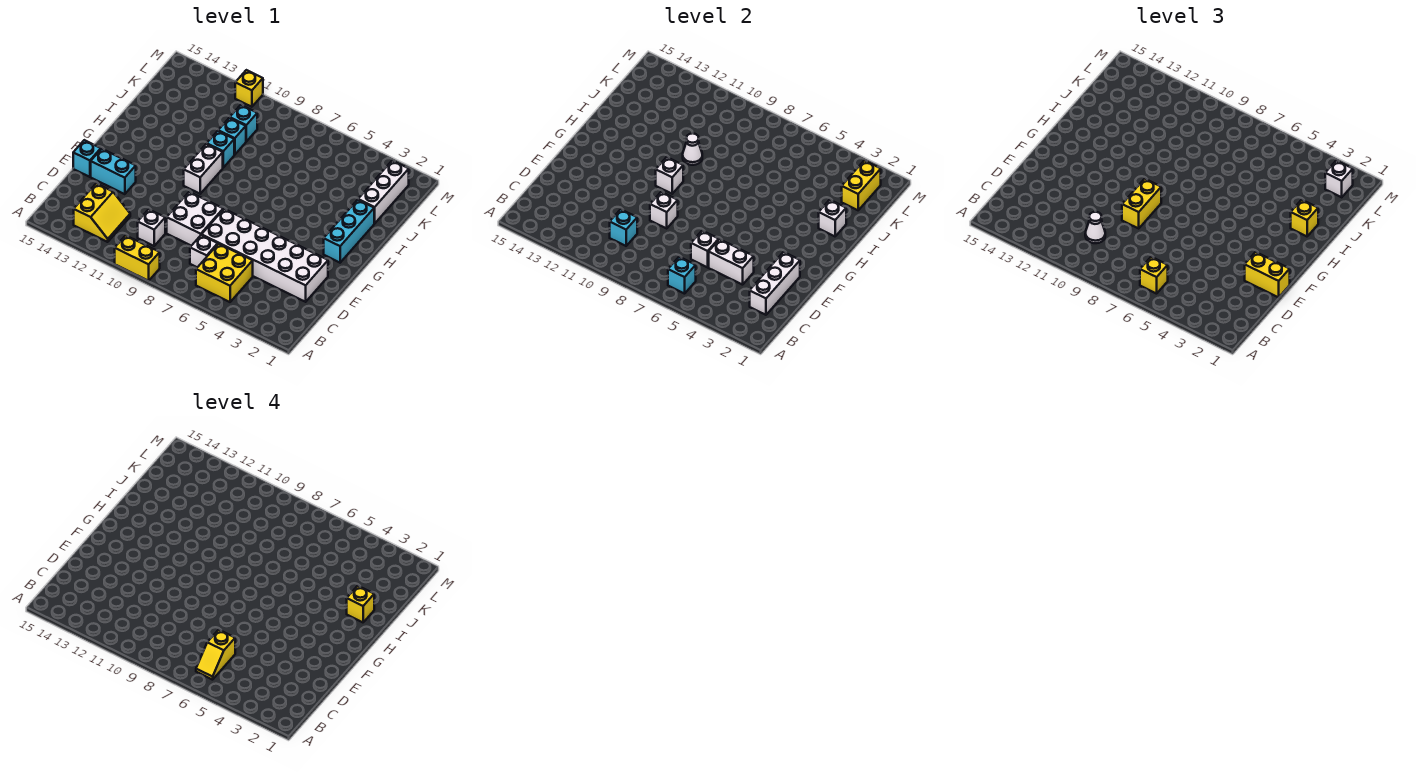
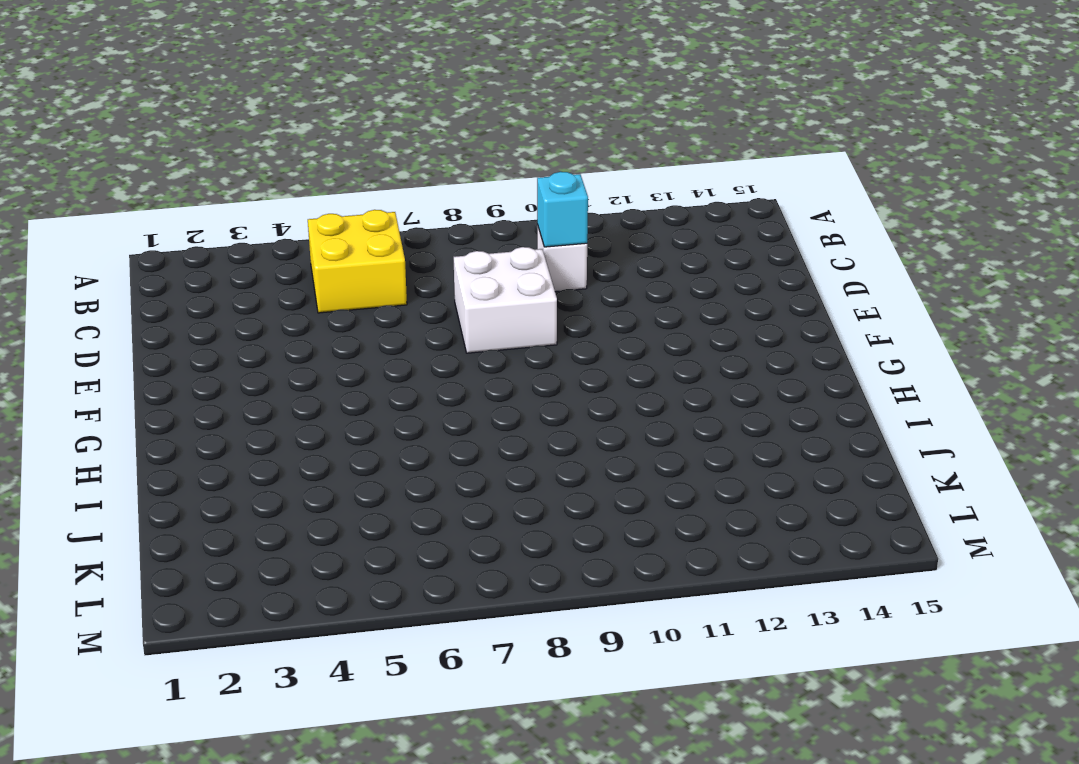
none -> yellow 1x2 brick [115,235,160,281]
none -> yellow 2x2 slope [74,183,130,242]
none -> white 1x1 brick [190,235,218,267]
none -> white 2x6 brick [202,209,328,302]

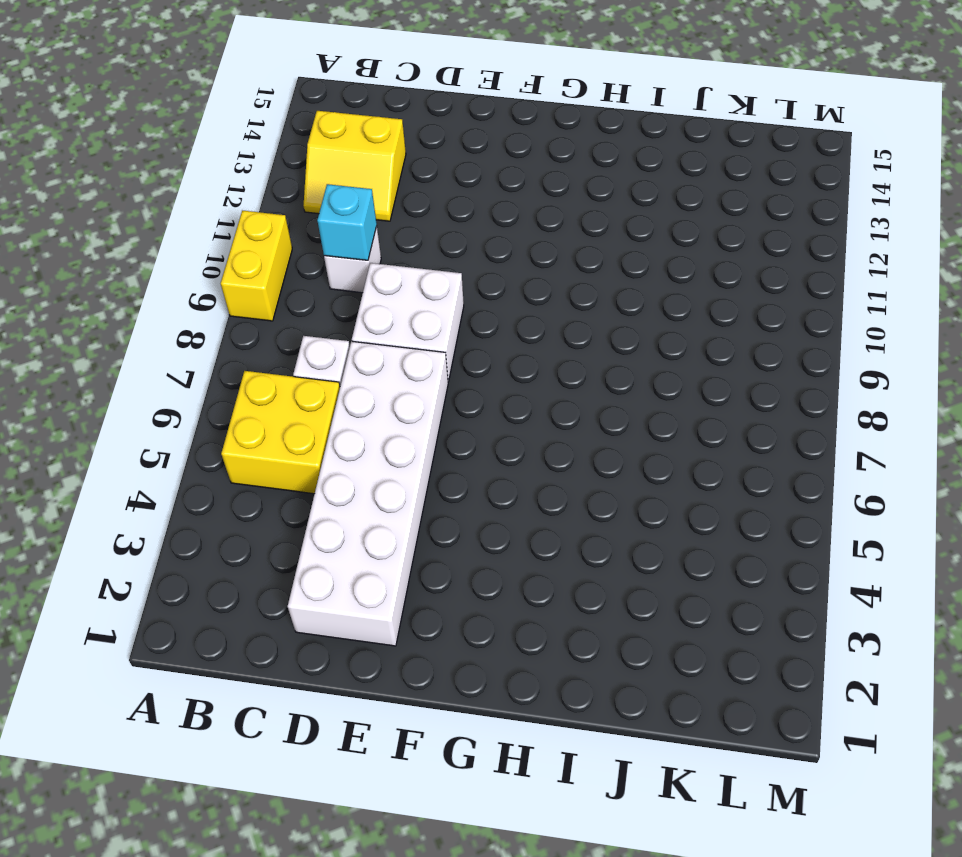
none -> cyan 1x2 brick [91,149,136,194]
none -> cyan 1x1 brick [73,140,101,177]
none -> cyan 1x3 brick [324,200,375,263]
none -> white 1x2 brick [184,144,223,194]

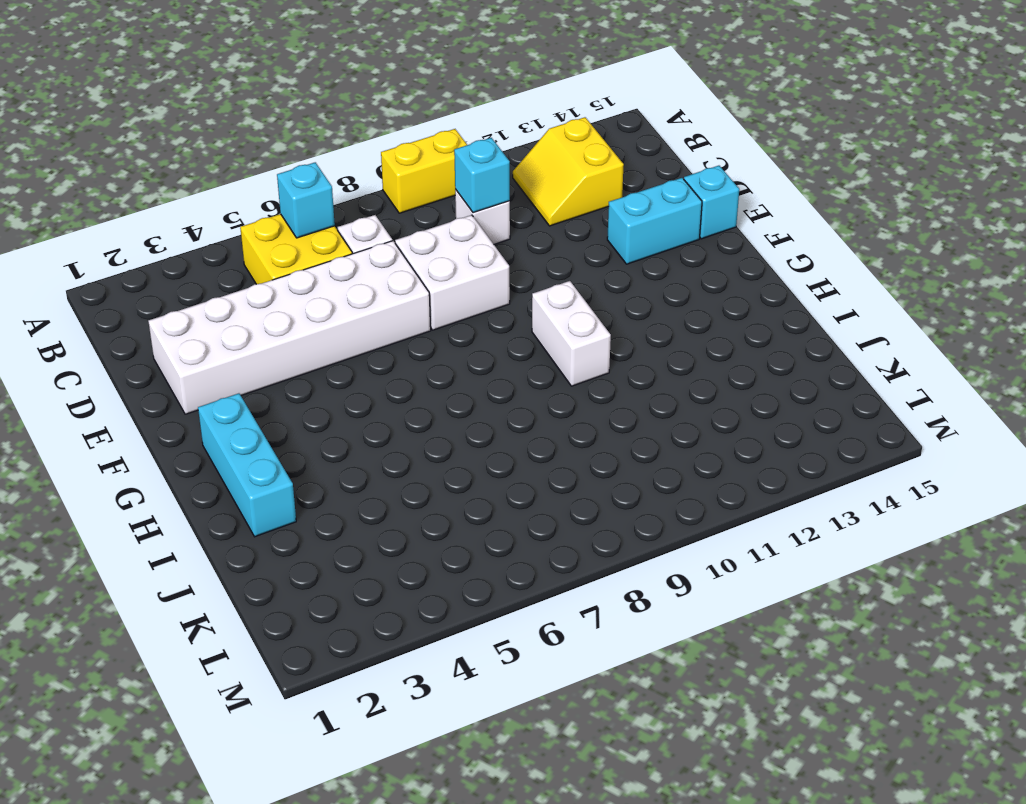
none -> cyan 1x1 brick [207,131,234,167]
none -> white 1x3 brick [358,161,409,223]
none -> cyan 1x1 brick [218,118,246,155]
none -> cyan 1x1 brick [230,105,257,141]

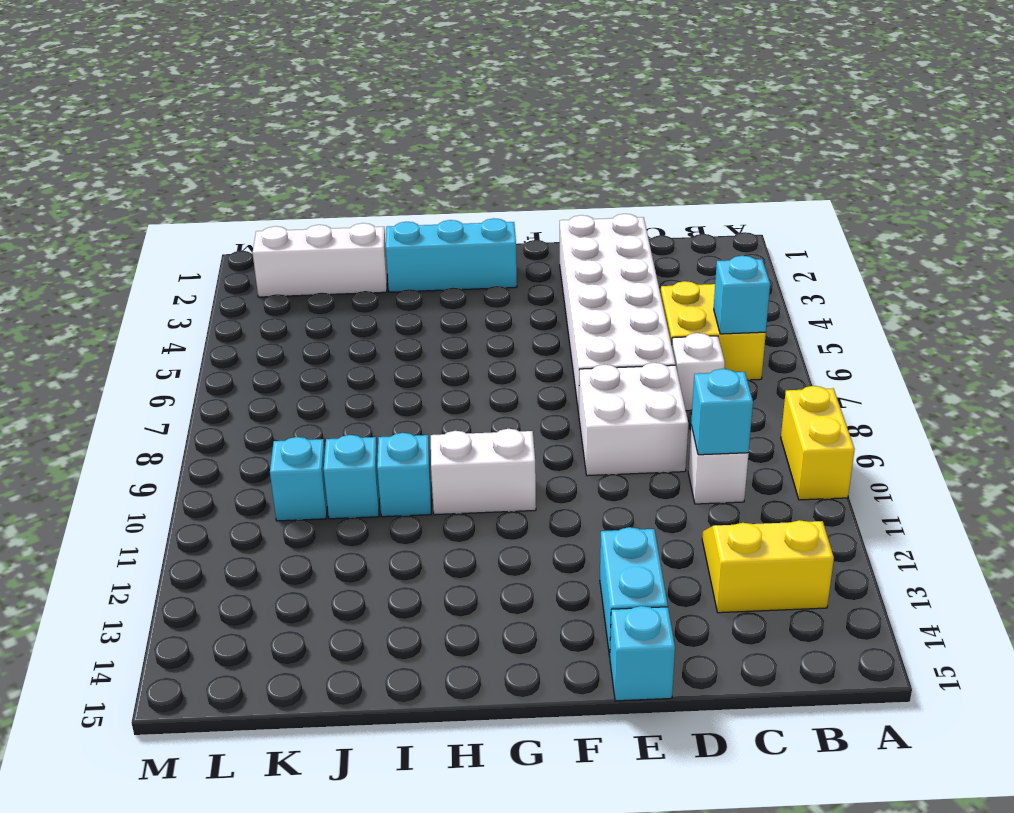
none -> yellow 1x1 brick [235,70,263,107]
none -> white 1x3 brick [750,252,800,315]
none -> white 1x2 brick [709,239,754,285]
none -> white 1x1 brick [691,231,719,267]

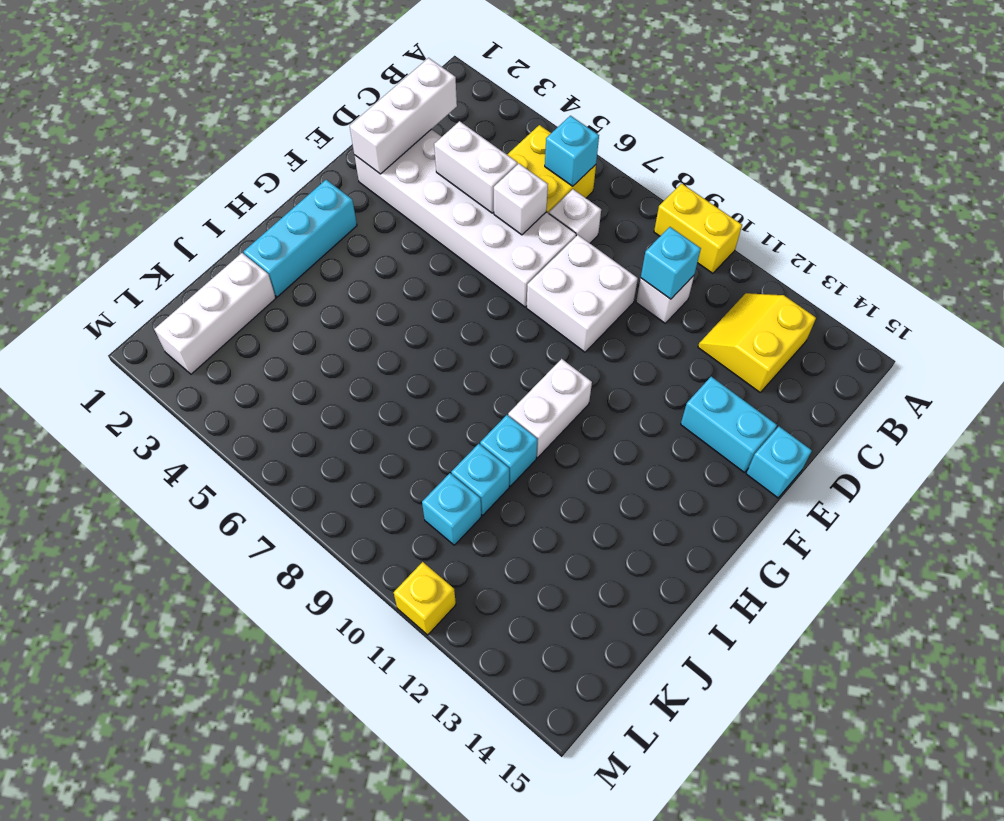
none -> white 1x1 brick [650,192,678,228]
none -> white 1x1 brick [656,157,683,194]
none -> white 1x1 brick [819,200,846,236]
none -> white 1x1 cone [683,133,702,165]

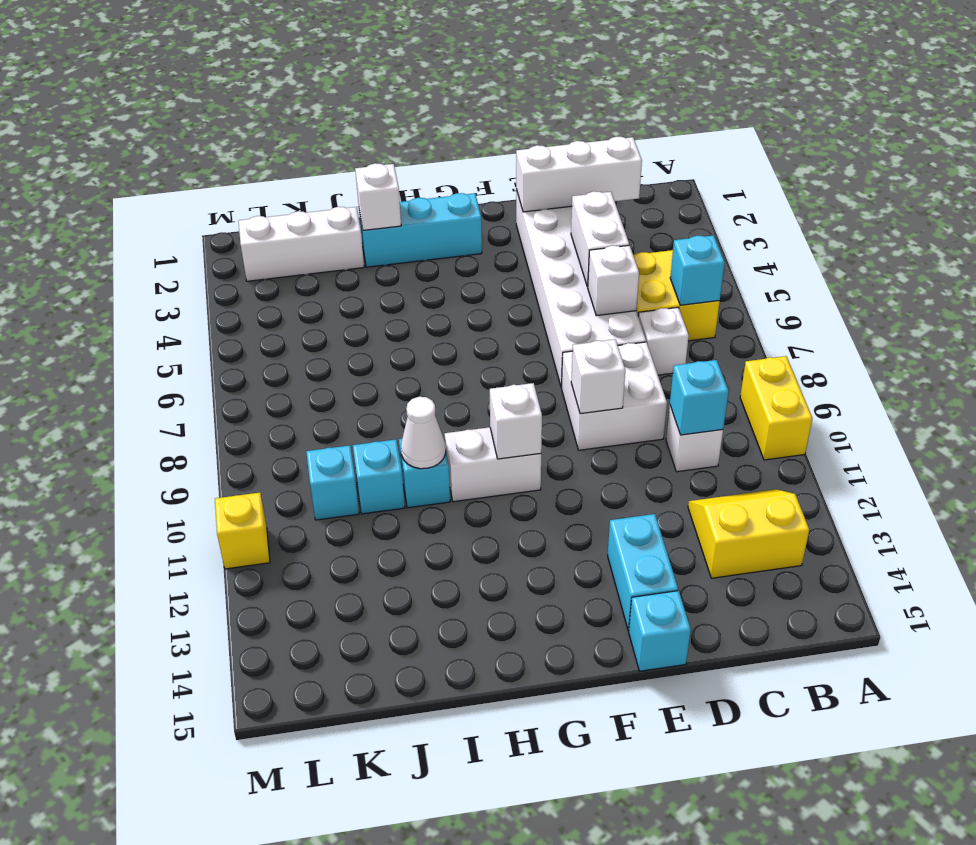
none -> yellow 1x2 brick [842,161,881,210]
none -> yellow 1x1 brick [1140,257,1168,294]
none -> white 1x1 cone [1085,212,1105,243]
none -> yellow 1x2 brick [1245,252,1290,297]

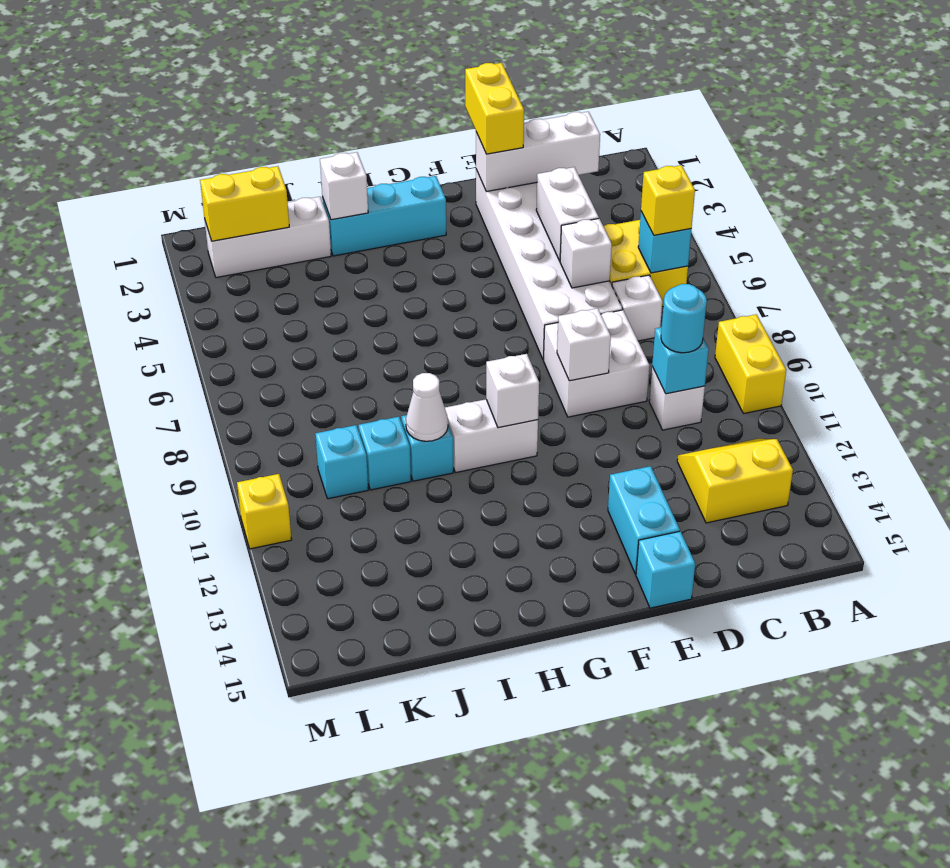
cyan 1x1 round brick [661,284,707,353] -> white 1x1 cone [1085,212,1105,243]
none -> yellow 1x2 brick [1122,179,1161,228]
none -> yellow 1x1 brick [1291,200,1318,236]
none -> white 1x1 brick [1325,161,1353,197]
none -> yellow 1x2 slope [196,630,235,680]

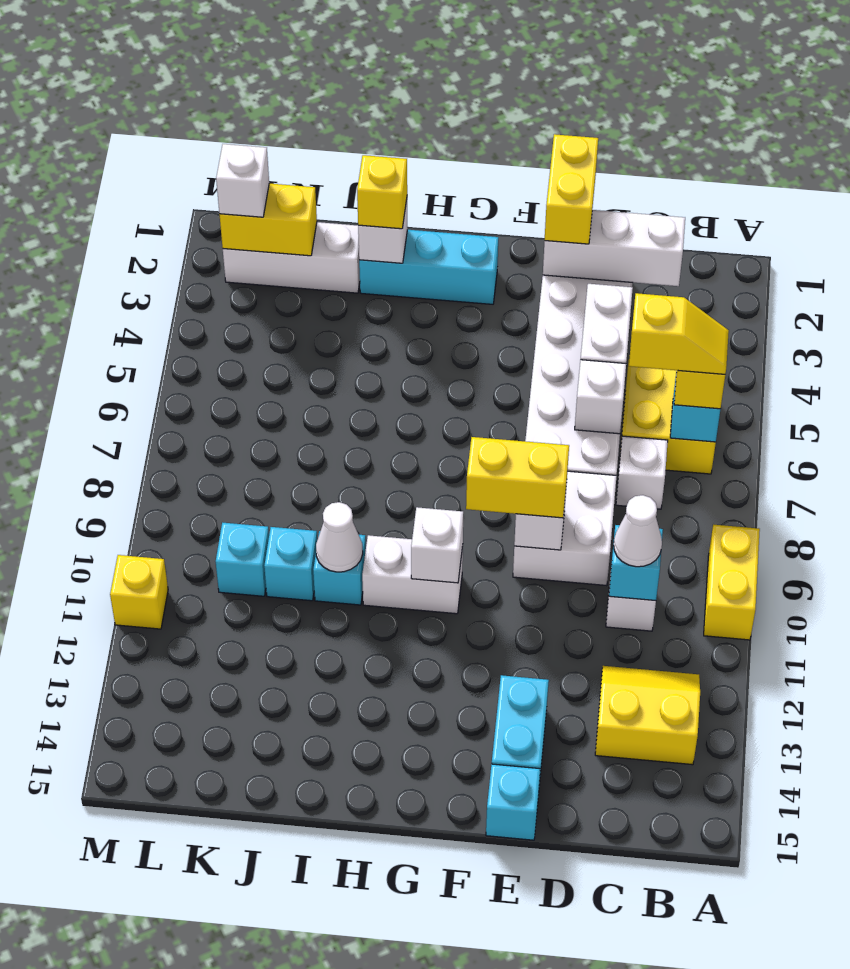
none -> yellow 1x1 brick [347,586,374,622]

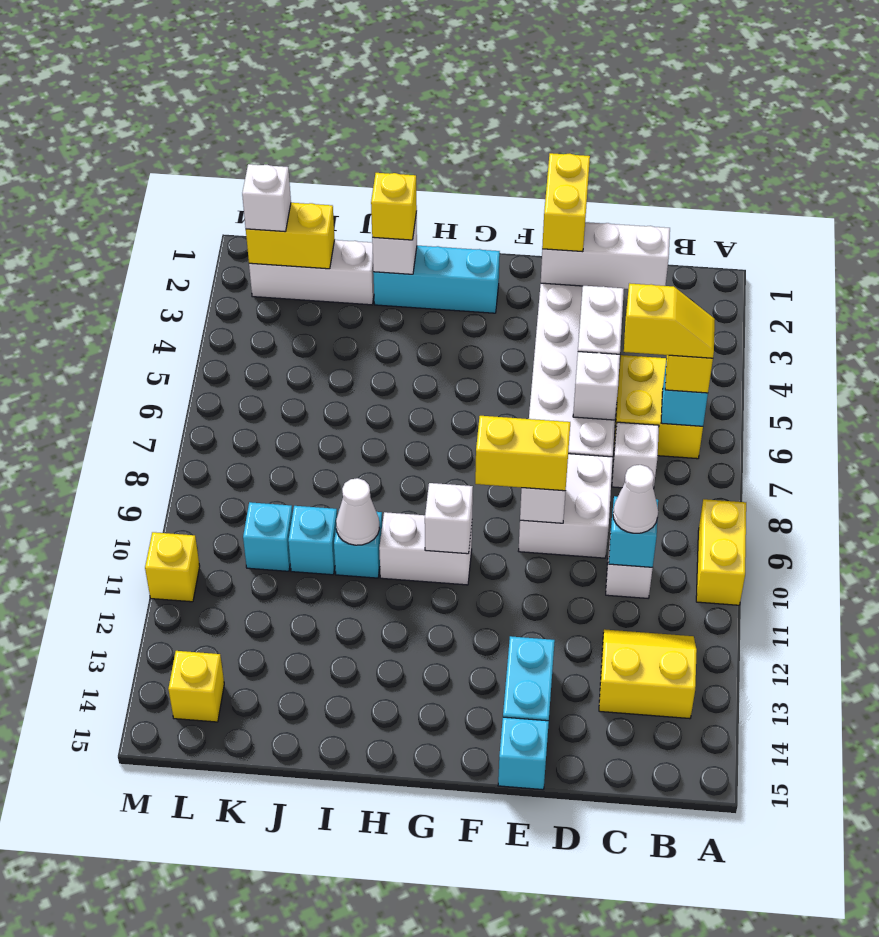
yellow 1x1 brick [168,651,224,722] -> yellow 1x1 brick moved to [347,586,374,622]

